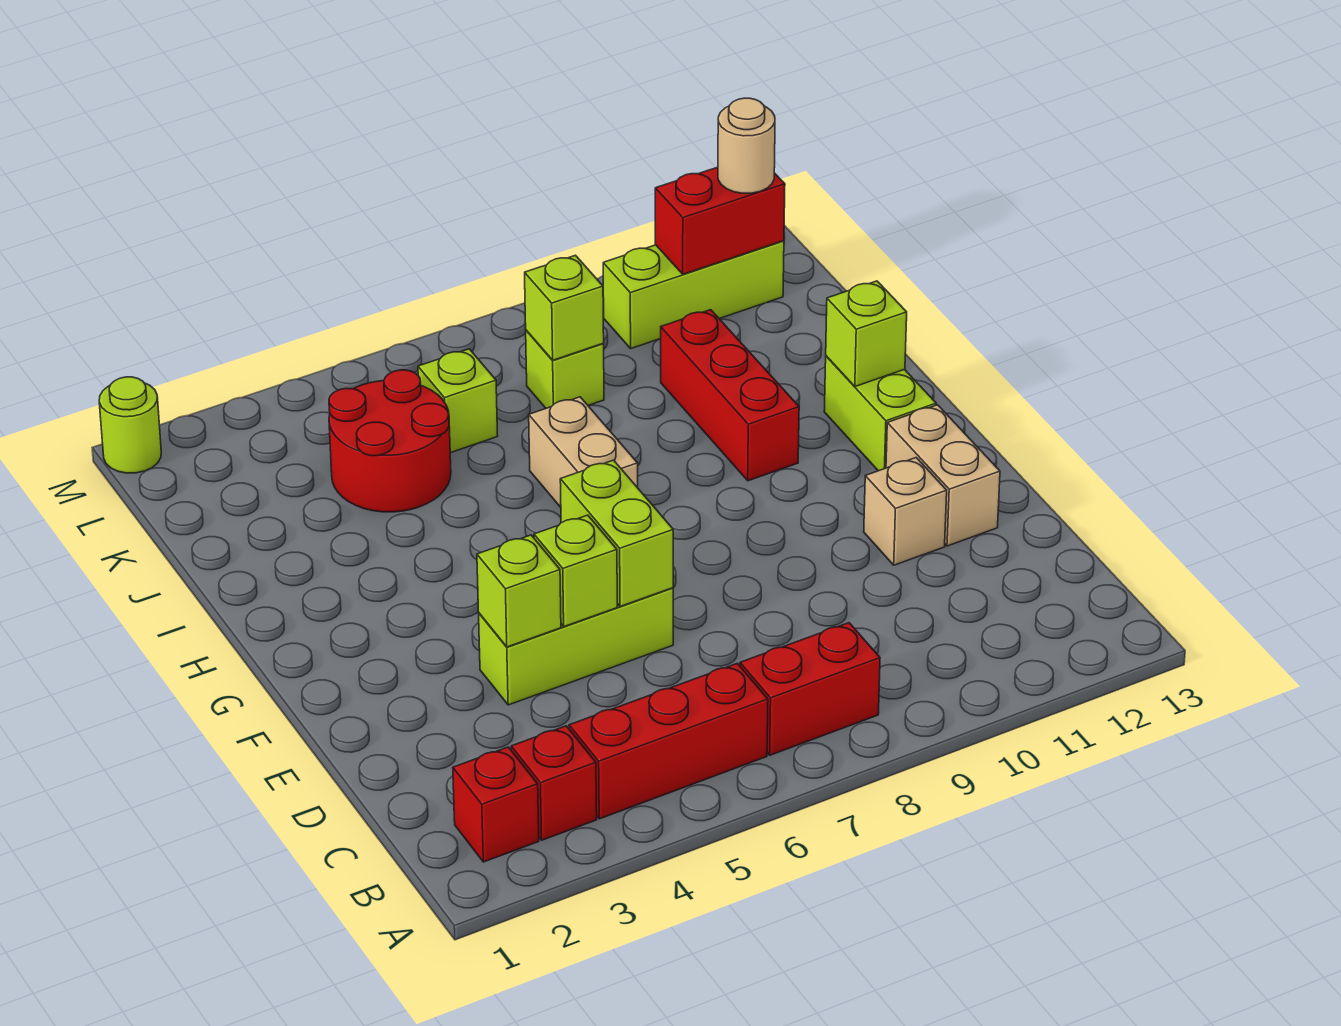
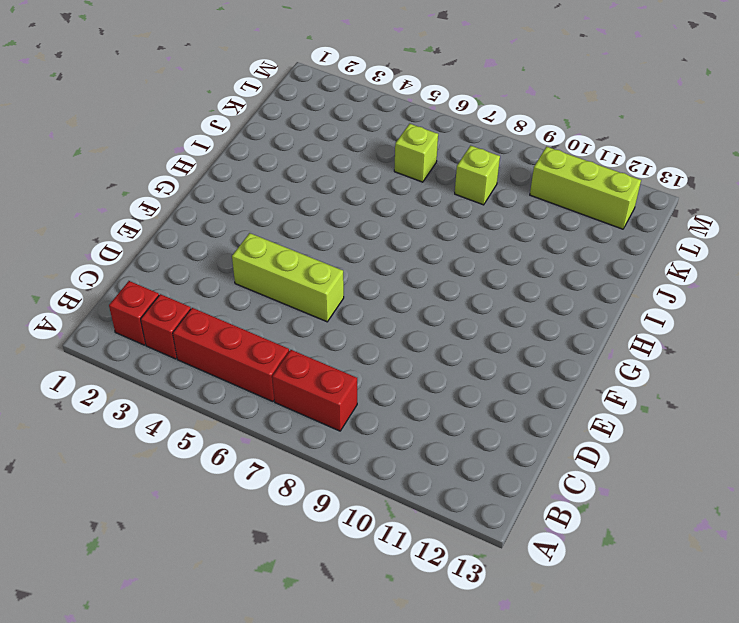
none -> tan 1x1 brick [864,458,947,565]
none -> tan 1x2 brick [886,405,1000,546]
none -> lime 1x2 brick [824,356,936,471]

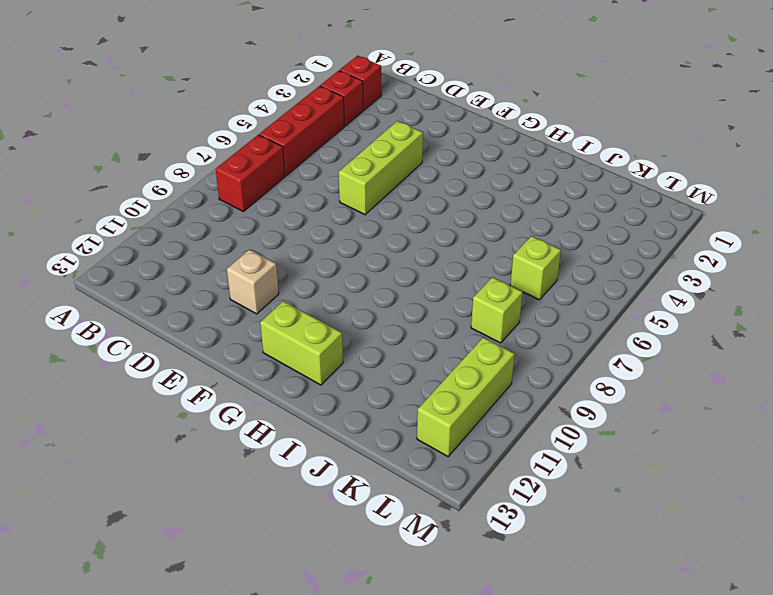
none -> tan 1x2 brick [886,405,1000,546]
none -> tan 1x2 brick [529,397,638,507]
none -> red 1x3 brick [661,310,799,481]

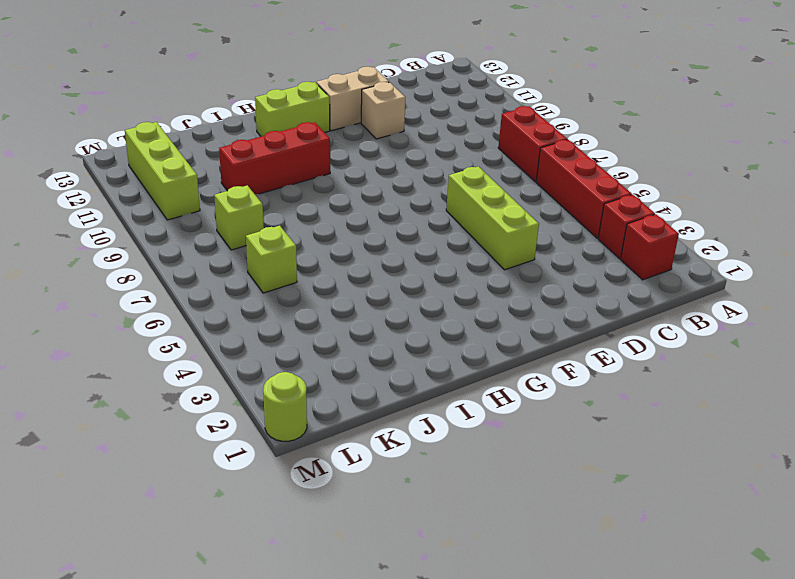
none -> tan 1x2 brick [529,397,638,507]
none -> red 2x2 round brick [329,370,451,512]
none -> lime 1x1 brick [477,535,561,647]

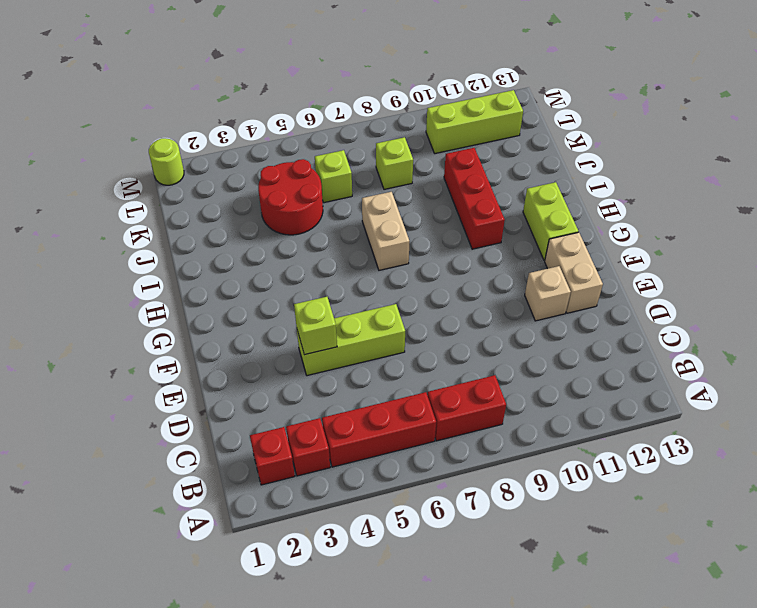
none -> lime 1x1 brick [534,515,617,627]
none -> lime 1x2 brick [560,460,673,606]
none -> lime 1x1 brick [826,281,907,386]

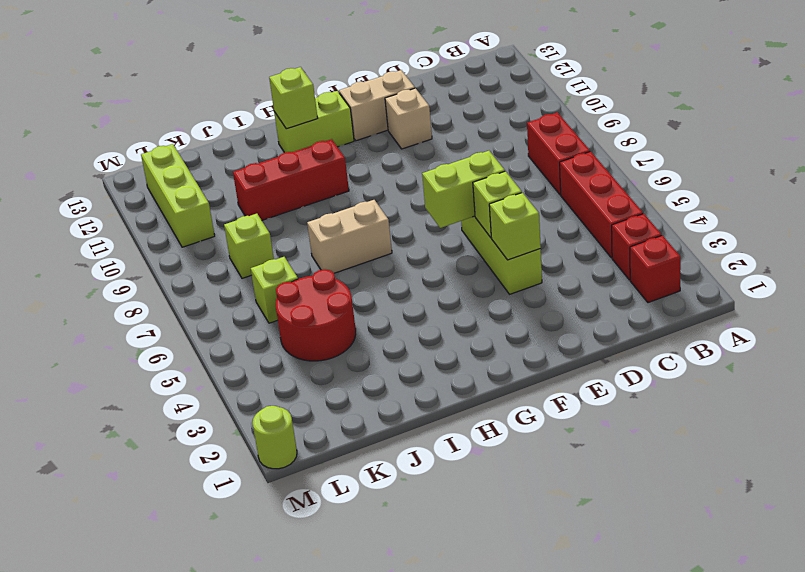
none -> lime 1x1 brick [525,255,604,360]
none -> red 1x2 brick [655,167,785,274]
none -> tan 1x1 round brick [718,98,775,193]

